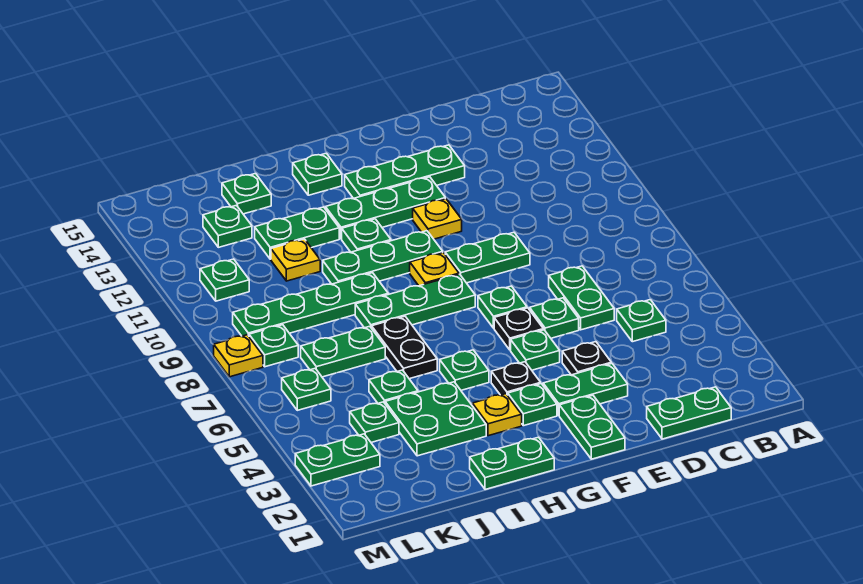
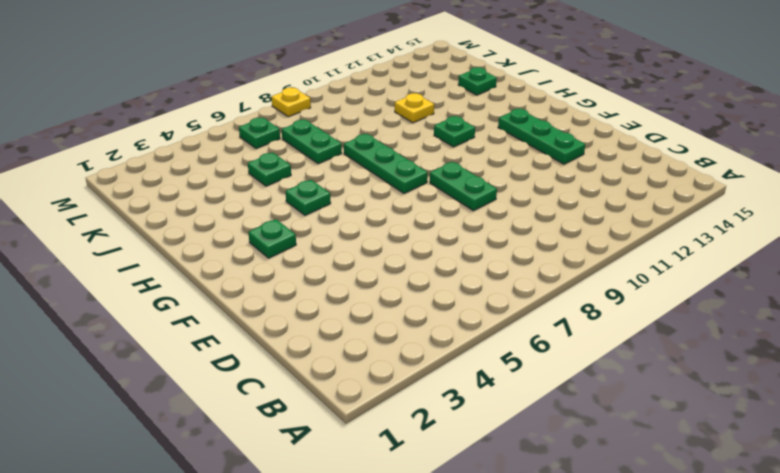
none -> green 1x2 plate [647,387,731,439]
none -> green 1x1 plate [617,300,666,342]
none -> green 1x2 plate [549,266,614,330]
none -> green 1x2 plate [543,363,628,415]

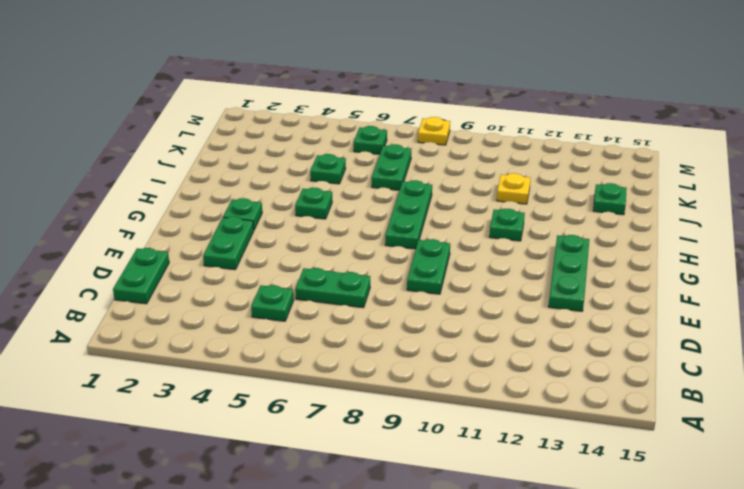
none -> black 1x1 plate [562,342,611,375]
none -> green 1x1 plate [530,298,579,338]
none -> green 1x2 plate [559,395,625,459]
none -> green 1x1 plate [511,330,560,370]

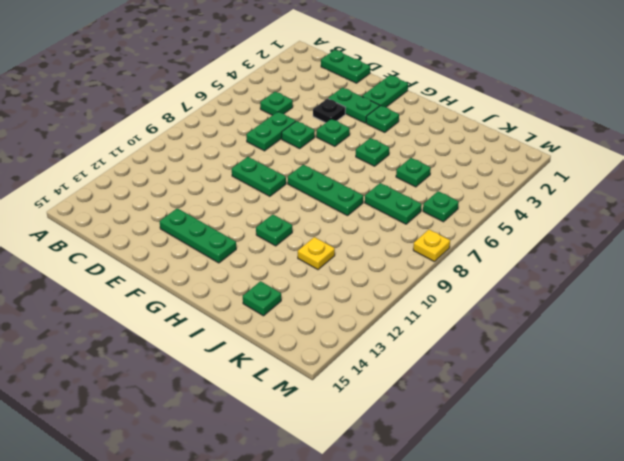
none -> black 1x1 plate [494,308,543,350]
none -> green 1x1 plate [478,286,527,328]
none -> yellow 1x1 plate [413,199,462,239]
none -> green 1x3 plate [325,177,445,239]

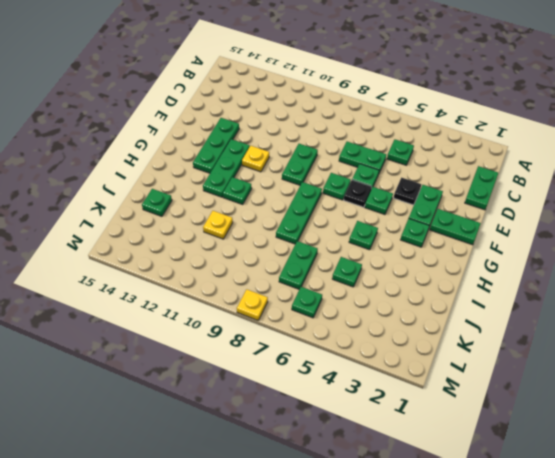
none -> black 1x1 plate [491,362,541,395]
none -> yellow 1x1 plate [410,252,459,286]
none -> green 1x3 plate [323,231,443,284]
none -> green 1x2 plate [470,437,554,490]

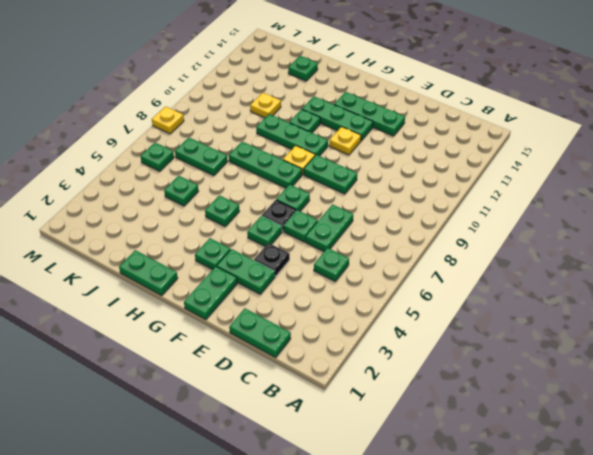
none -> black 1x1 plate [491,362,541,395]
none -> yellow 1x1 plate [472,394,522,436]
none -> green 1x1 plate [293,153,342,195]
none -> green 2x2 plate [385,382,486,456]

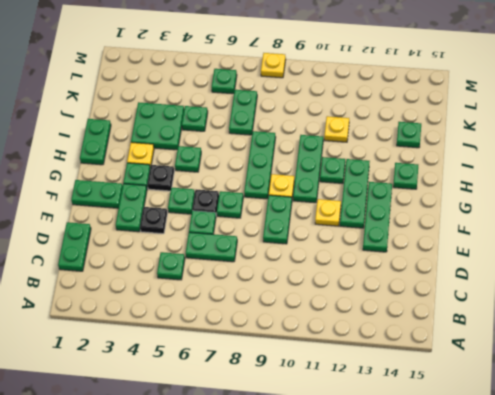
none -> black 1x2 plate [372,316,437,379]
none -> green 1x4 plate [233,273,388,336]
none -> green 1x2 plate [255,207,339,259]
none -> green 1x1 plate [350,402,399,442]

